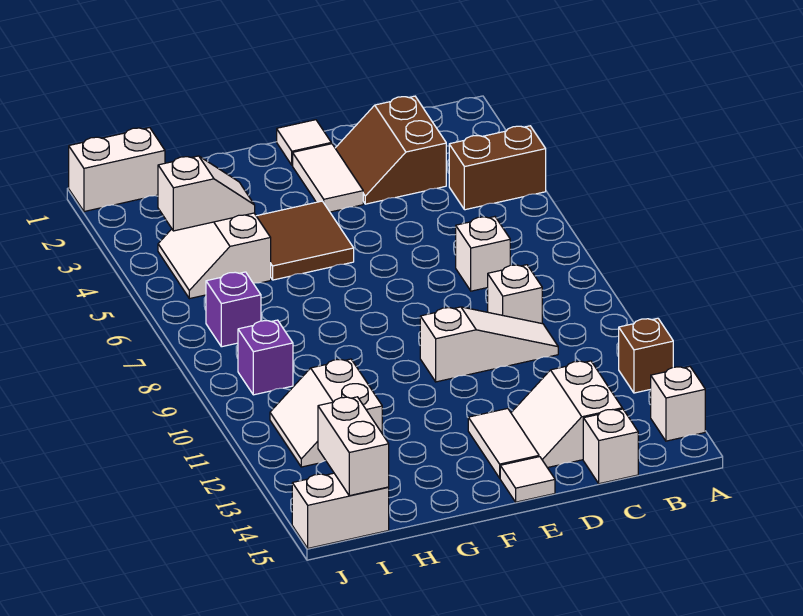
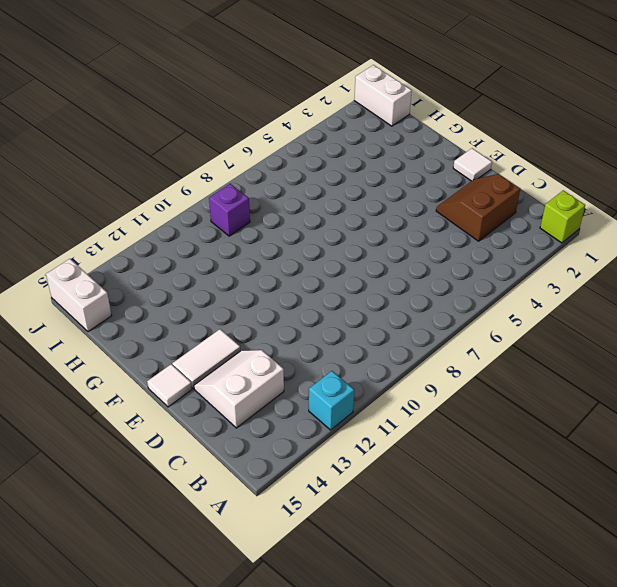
lime 1x1 brick [540,190,585,243] -> none
cyan 1x1 brick [309,371,354,430] -> brown 1x1 brick [619,318,673,393]
none -> brown 1x2 brick [449,126,546,210]
none -> white 1x1 brick [651,367,705,441]
none -> white 1x1 brick [456,217,510,291]

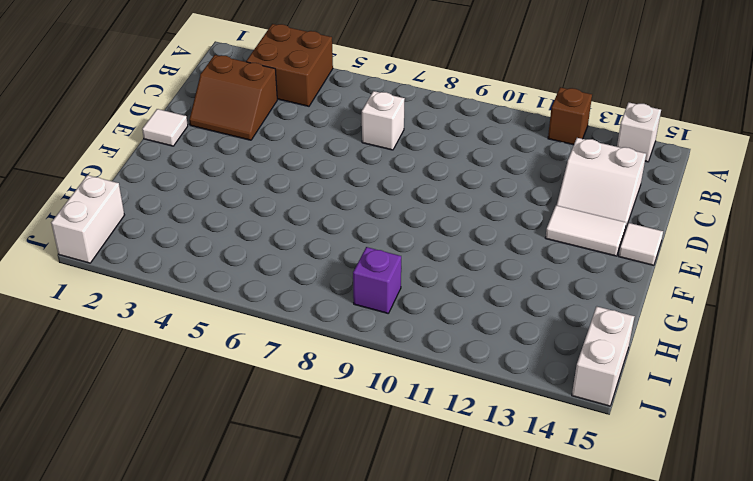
brown 2x2 brick [246,24,333,106] -> brown 1x2 brick [449,126,546,210]
none -> white 1x1 brick [488,265,542,323]
none -> white 1x3 slope [420,307,558,382]
none -> white 1x1 brick [583,409,638,484]

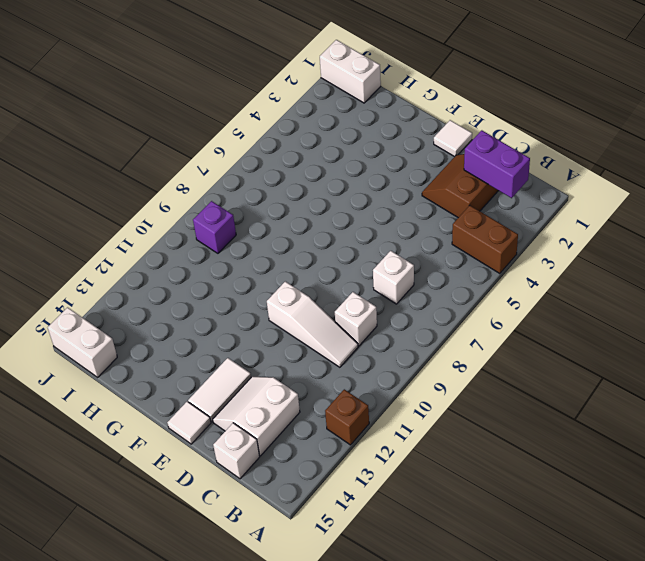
purple 1x2 brick [464,130,530,198] -> none
none -> white 1x1 brick [651,367,705,441]
none -> white 1x2 tile [293,144,363,212]
none -> brown 2x2 tile [257,201,354,280]

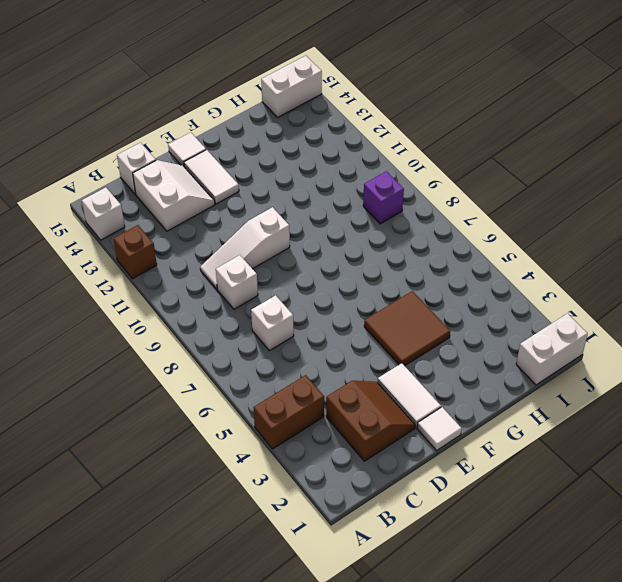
none -> white 2x2 slope [158,213,271,299]
none -> white 2x2 slope [270,359,382,467]
none -> purple 1x1 brick [206,272,261,347]

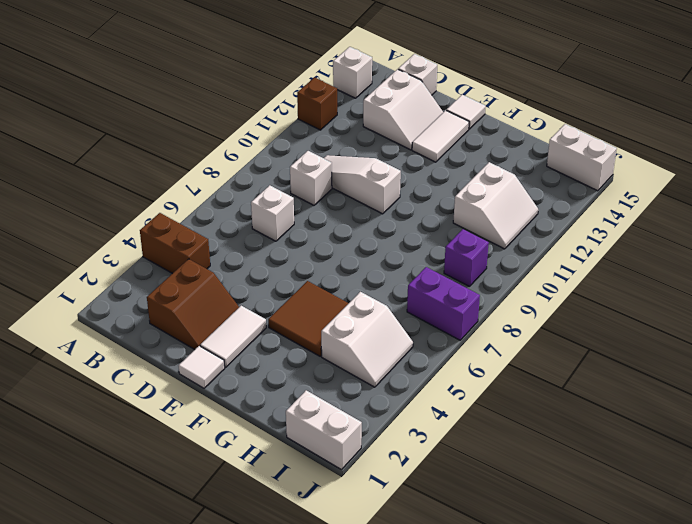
purple 1x2 brick [407,267,480,340] -> purple 1x1 brick [206,272,261,347]
none -> white 1x2 slope [158,156,255,231]
none -> white 1x2 brick [318,397,389,496]

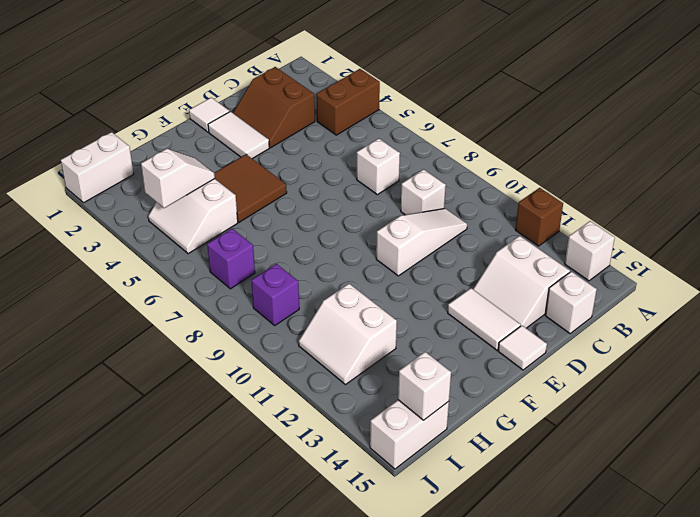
white 1x1 brick [398,352,451,420] -> white 1x2 brick [318,397,389,496]

